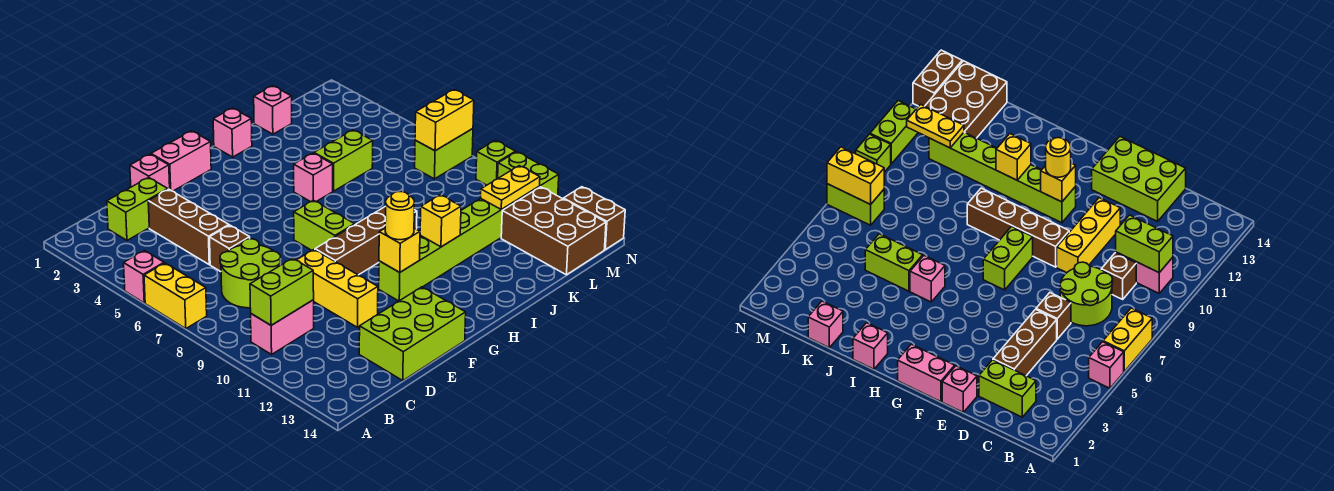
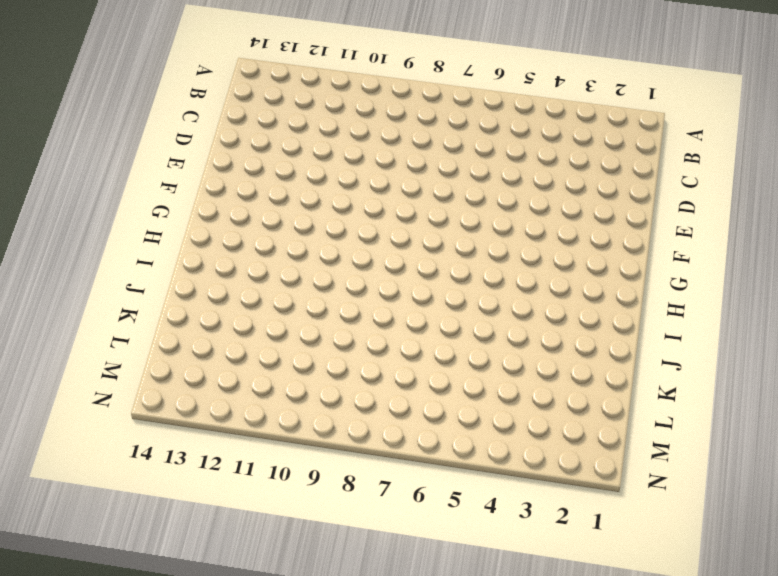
none -> pink 1x1 brick [124,251,164,303]
none -> yellow 1x2 brick [144,263,207,328]
none -> pink 1x2 brick [251,300,314,354]
none -> lime 1x2 brick [107,177,168,240]

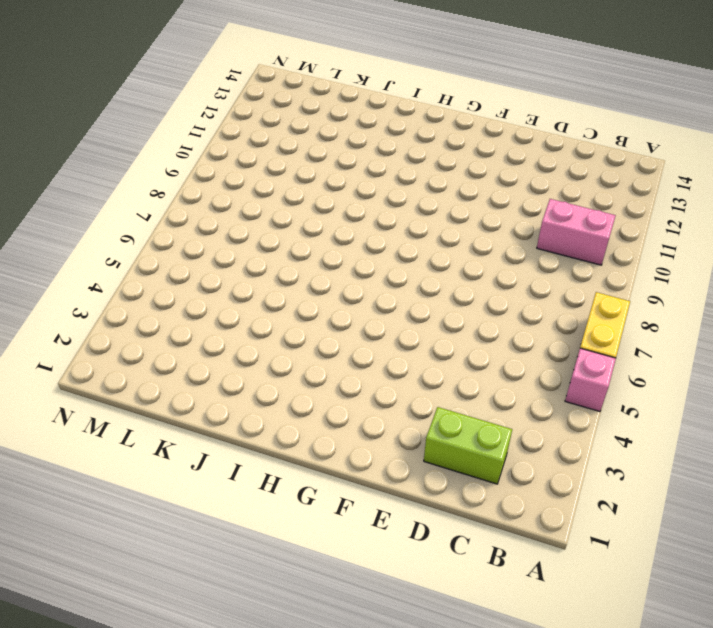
none -> lime 2x2 round brick [220,239,280,308]
none -> brown 1x1 brick [1101,253,1136,299]
none -> brown 1x3 brick [148,189,229,264]
none -> brown 1x1 brick [210,225,250,272]

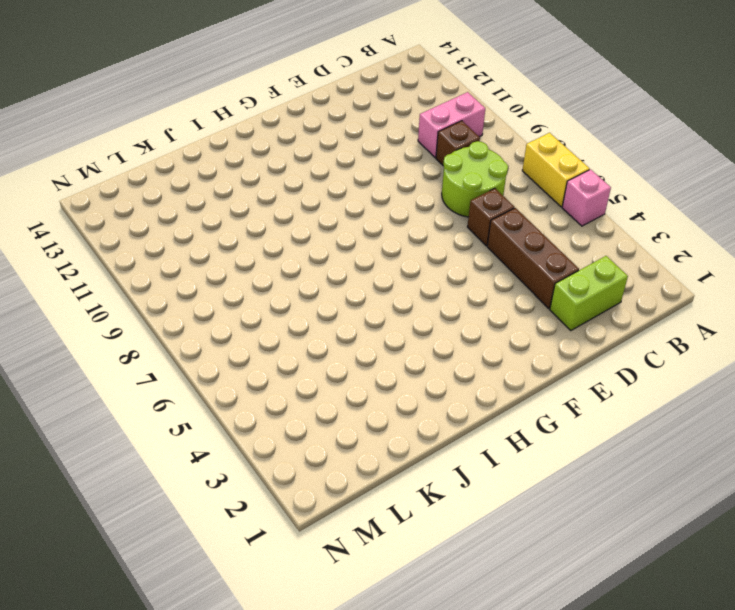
none -> lime 2x3 brick [359,287,466,381]
none -> pink 1x1 brick [130,154,170,189]
none -> yellow 1x3 brick [297,250,378,327]
none -> pink 1x2 brick [151,131,211,191]

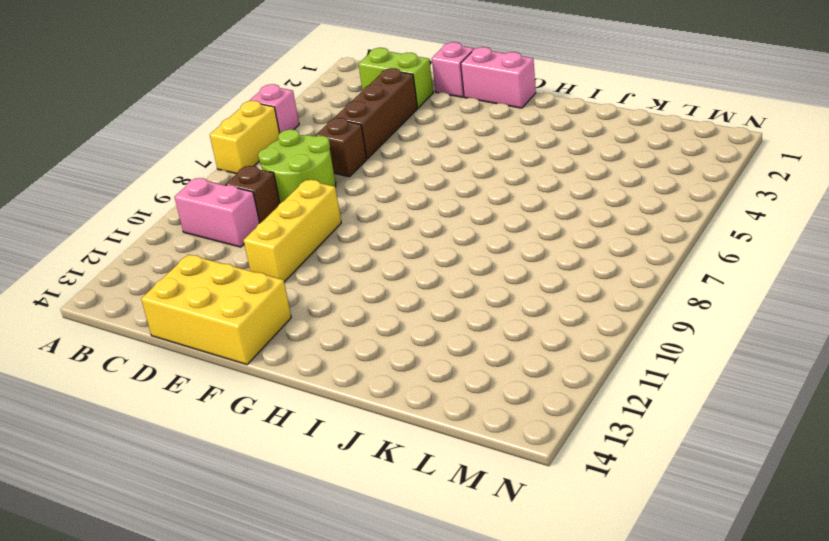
yellow 2x3 brick [141,254,291,365] -> lime 2x3 brick [359,287,466,381]
none -> brown 1x4 brick [315,206,417,275]
none -> lime 1x2 brick [294,200,355,250]
none -> lime 1x6 brick [379,198,520,301]
none -> pink 1x1 brick [213,108,252,157]

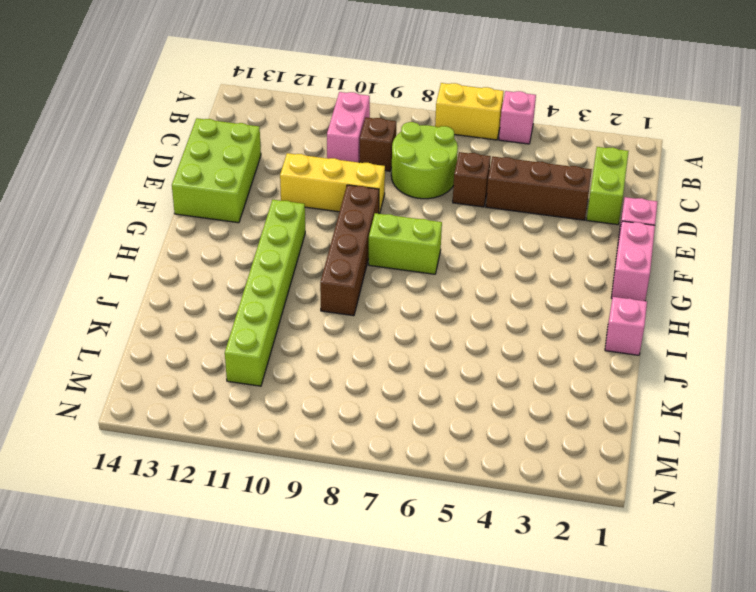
none -> pink 1x1 brick [294,153,333,202]
none -> lime 1x2 brick [314,130,373,191]
none -> pink 1x1 brick [254,86,292,134]
none -> brown 2x3 brick [501,187,606,275]

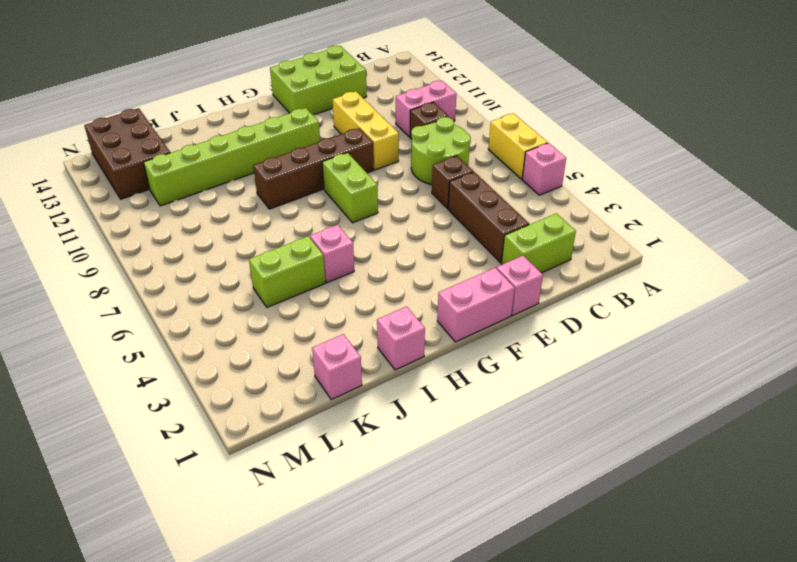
none -> lime 1x2 brick [415,129,473,179]
none -> lime 1x1 brick [476,140,516,185]
none -> lime 1x2 brick [498,152,559,199]
none -> brown 1x2 brick [563,187,625,250]

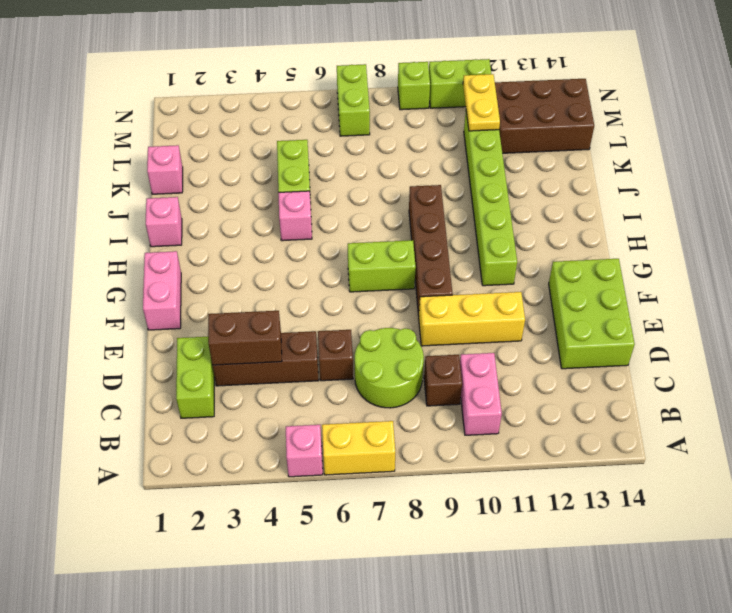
brown 1x2 brick [208,311,282,365] -> brown 1x2 brick moved to [563,187,625,250]
none -> pink 1x1 brick [130,154,170,189]
none -> lime 1x2 brick [250,258,314,325]
none -> yellow 1x1 brick [379,228,420,272]
none -> yellow 1x1 brick [420,195,461,247]

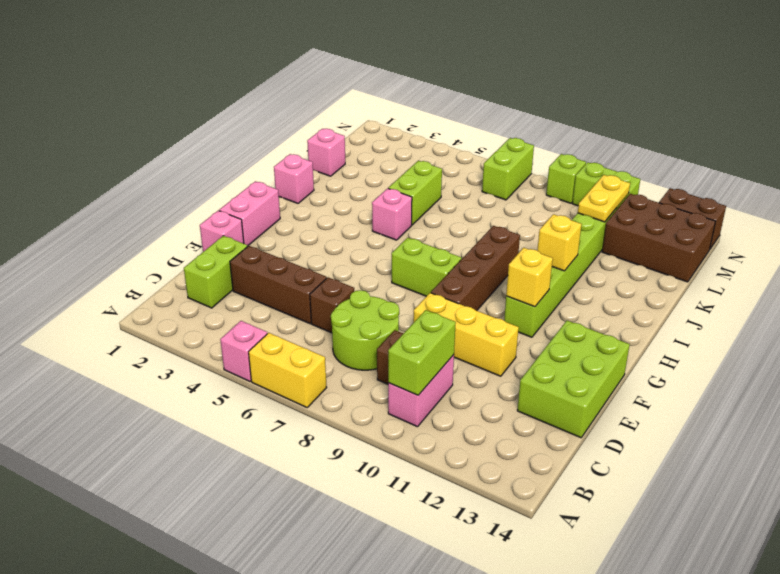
none -> yellow 1x2 brick [415,90,474,151]
none -> yellow 1x1 round brick [385,192,414,240]

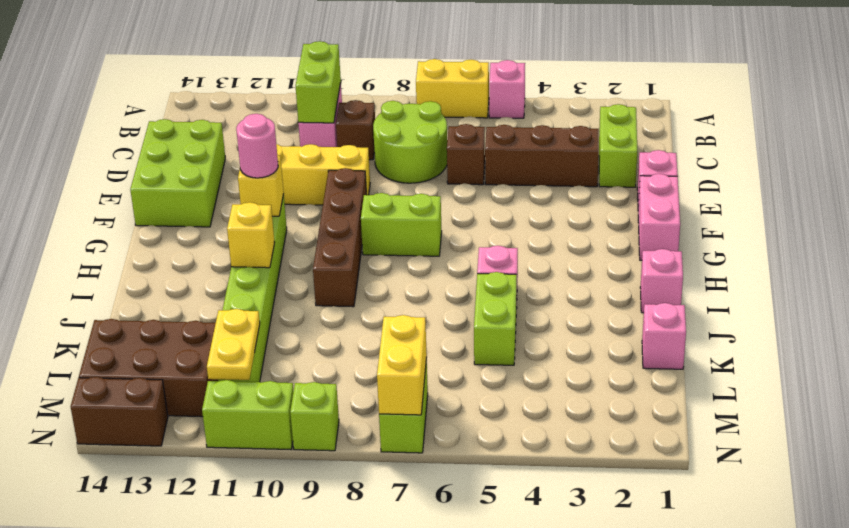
pink 1x1 round brick [236,114,278,178] -> yellow 1x1 round brick [385,192,414,240]

